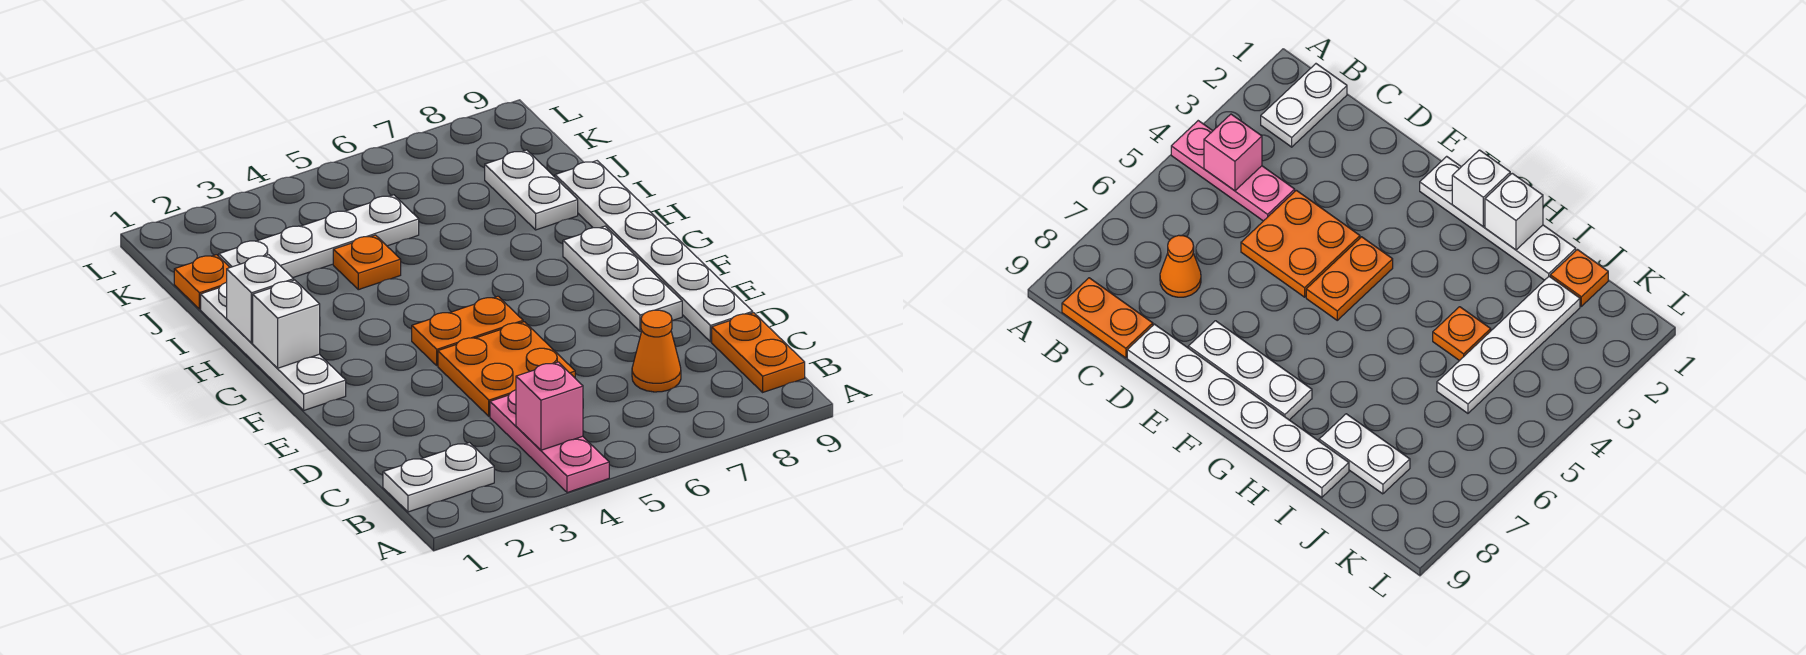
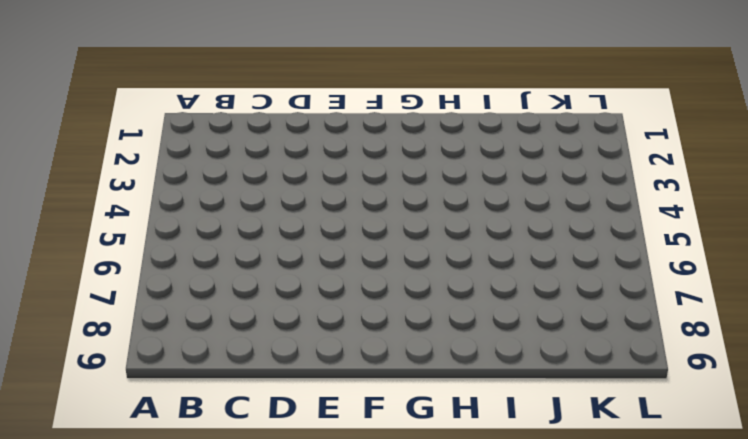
none -> pink 1x3 plate [490,390,609,493]
none -> white 1x2 plate [383,443,494,512]
none -> orange 1x2 plate [712,313,805,392]

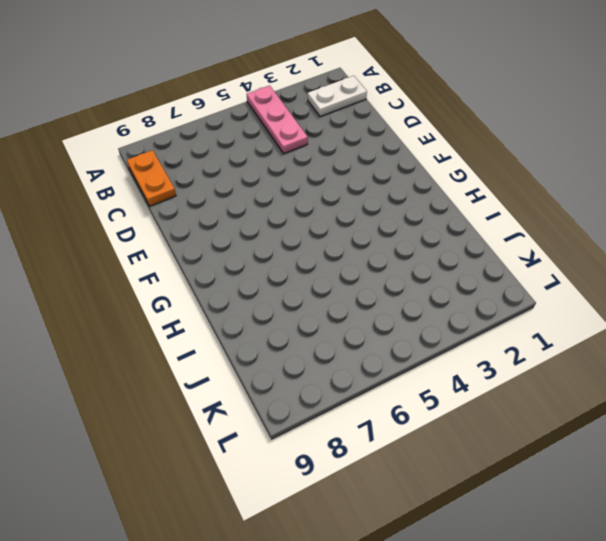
none -> orange 1x1 cone [632,310,681,392]
none -> orange 2x2 plate [438,322,575,416]
none -> white 1x6 plate [555,161,753,342]

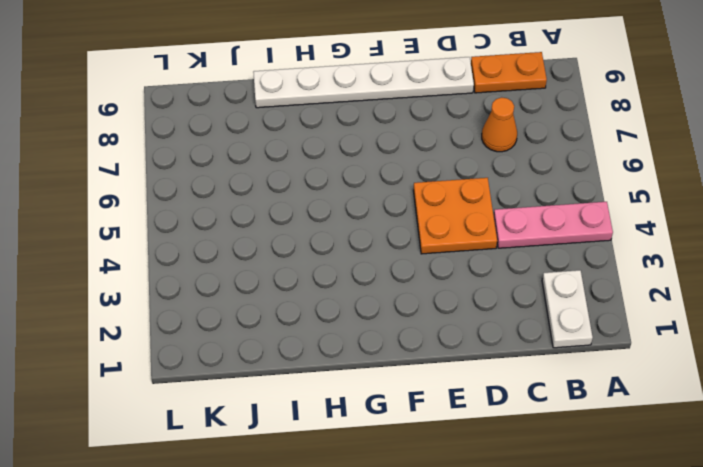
none -> white 1x3 plate [563,226,682,331]
none -> white 1x4 plate [201,282,346,410]
none -> orange 1x2 plate [412,296,523,366]

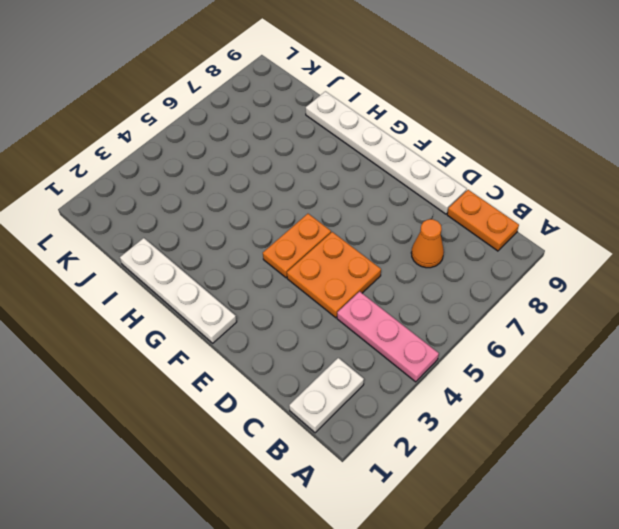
none -> white 1x3 plate [563,226,682,331]
none -> orange 1x1 plate [333,235,401,290]
none -> white 1x2 plate [485,150,578,230]

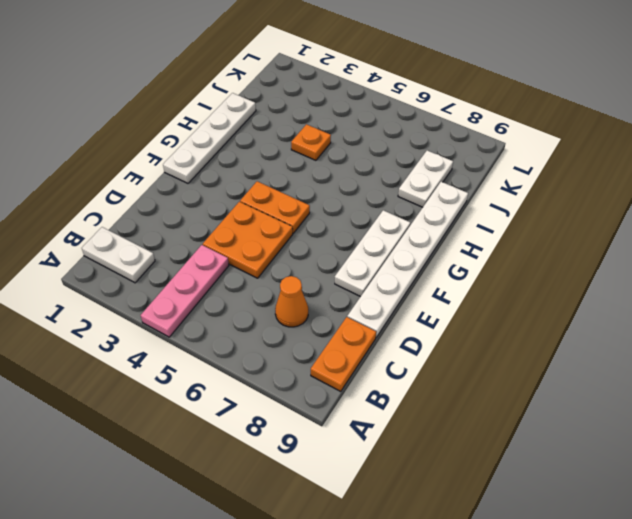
none -> orange 1x1 plate [174,255,230,309]
none -> white 1x4 plate [219,195,419,278]
none -> pink 1x1 brick [516,362,583,450]

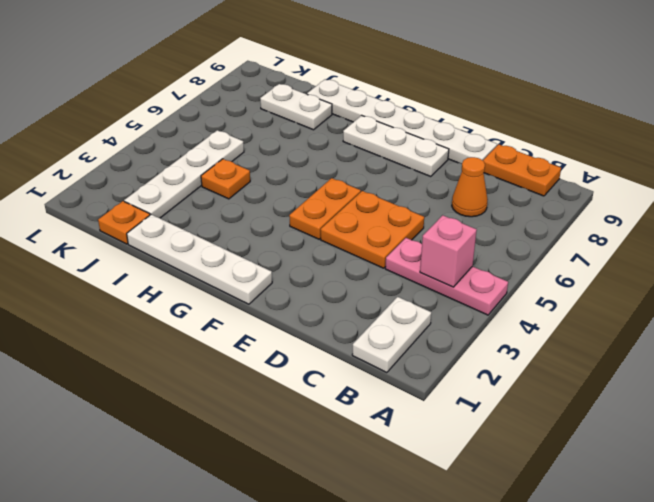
none -> white 1x1 brick [253,280,320,368]
none -> white 1x1 brick [227,255,294,343]

